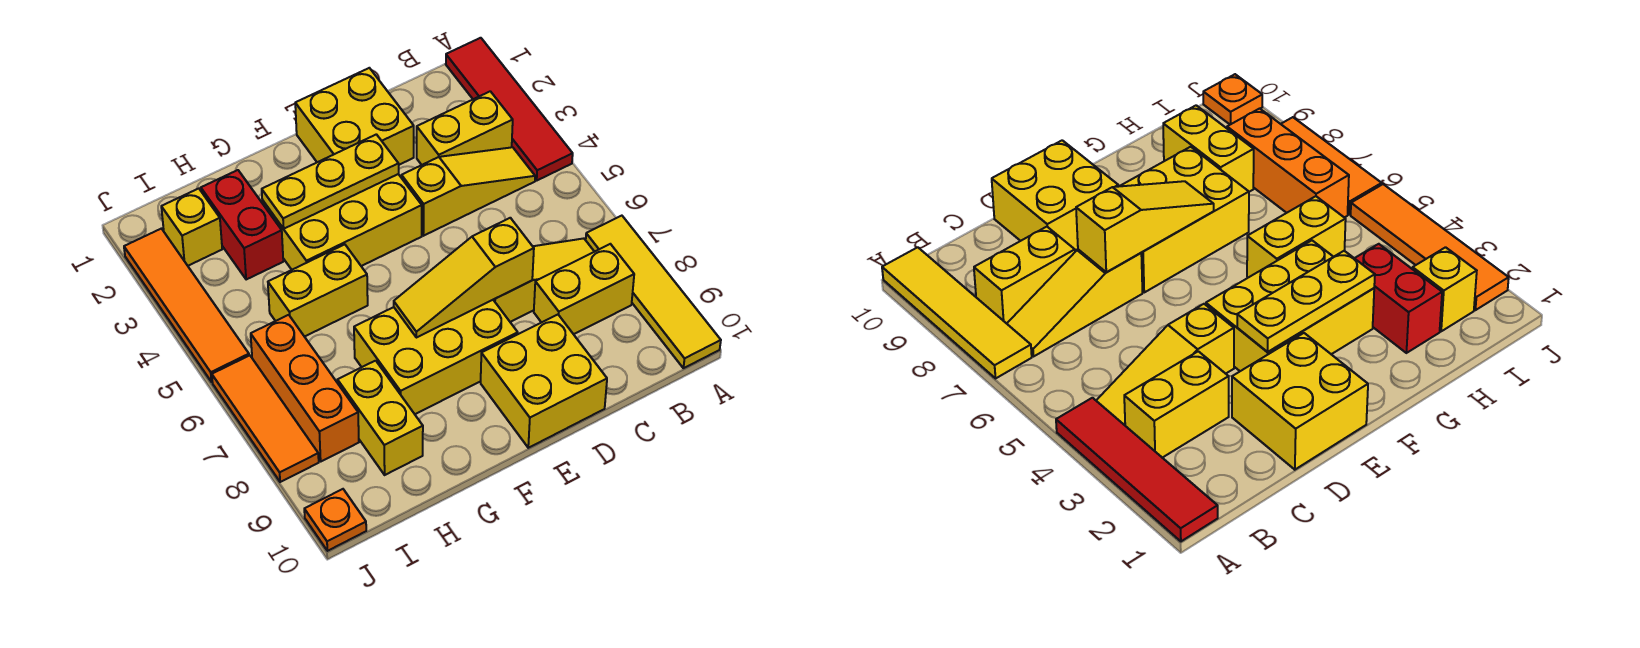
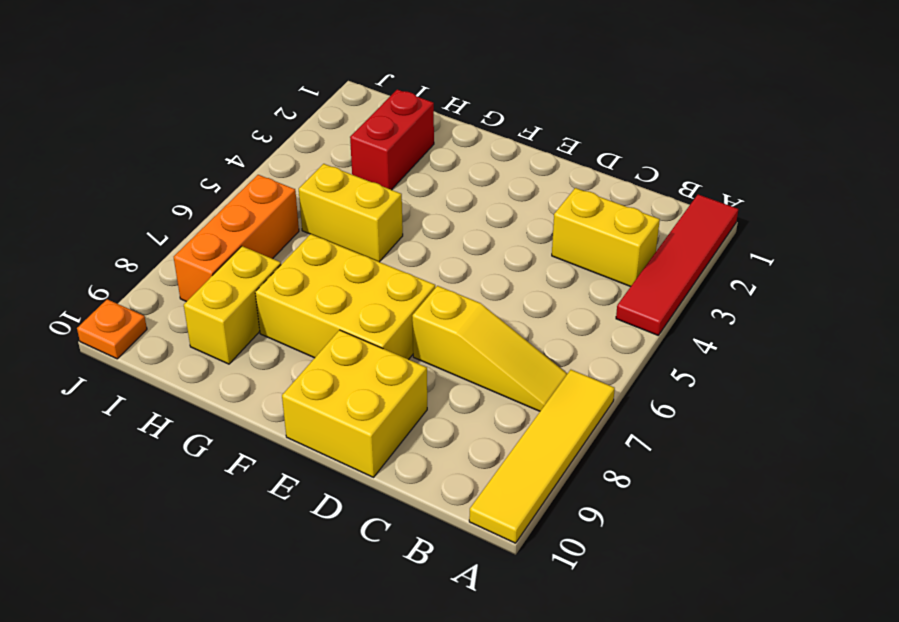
none -> yellow 1x3 slope [402,147,535,236]
none -> yellow 1x2 brick [534,244,634,334]
none -> yellow 2x2 brick [295,68,414,165]

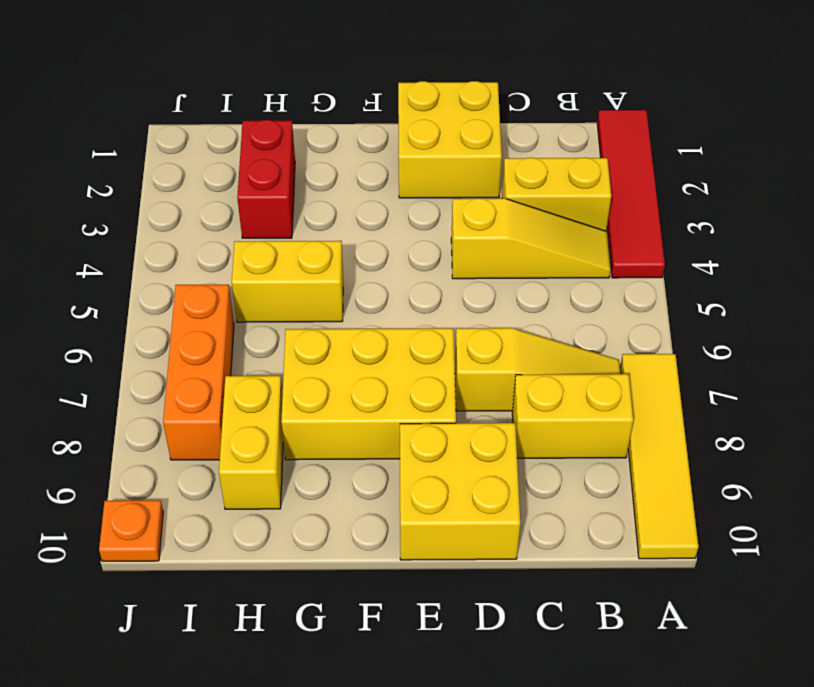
none -> yellow 2x3 brick [262,174,422,270]
none -> yellow 1x1 brick [161,189,222,266]
none -> orange 1x4 tile [124,229,249,382]

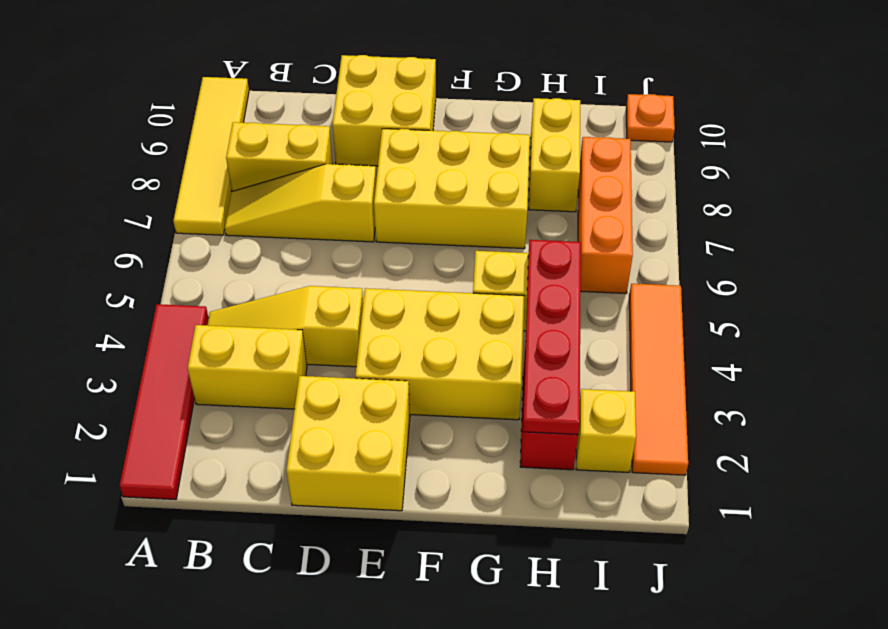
red 1x4 plate [523,240,581,435] -> none
none -> orange 1x3 tile [212,355,319,482]
none -> yellow 1x3 slope [394,218,534,338]
none -> yellow 1x3 plate [262,134,399,229]

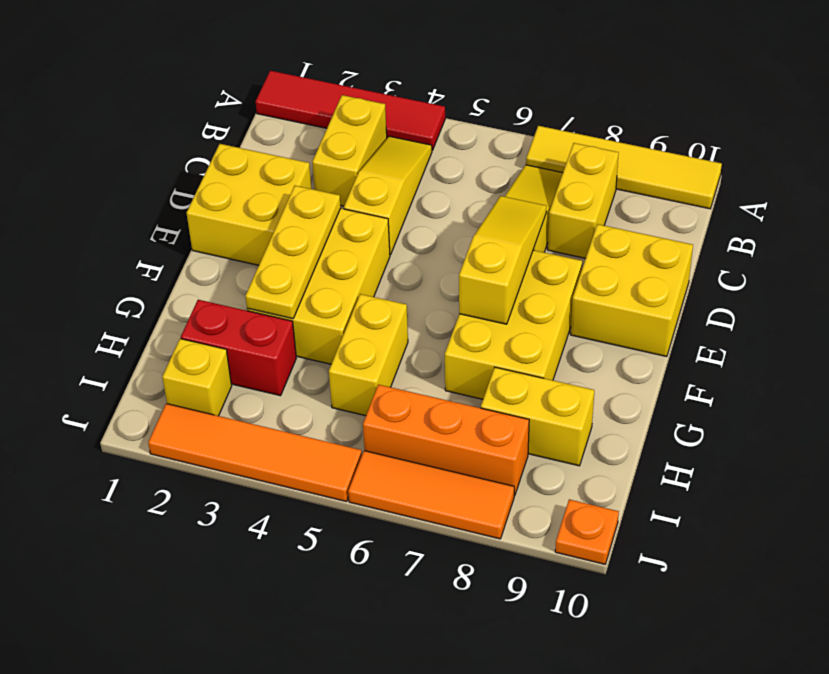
yellow 1x3 slope [459,196,546,324] -> yellow 1x3 slope turned to [394,218,534,338]

